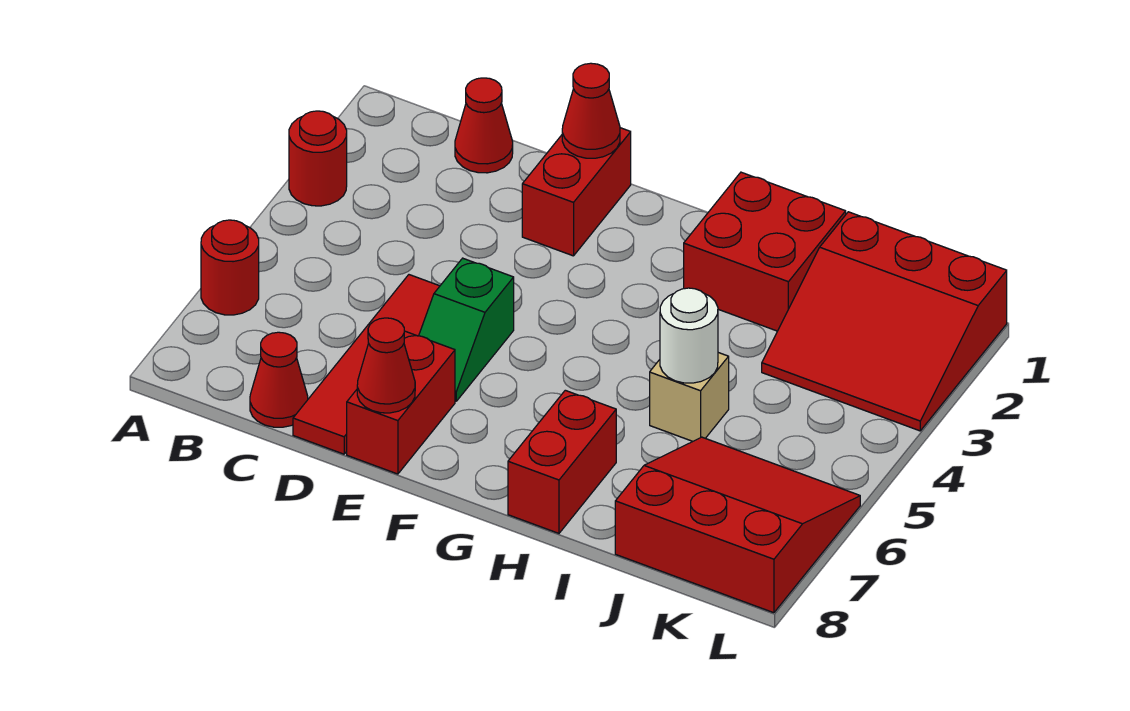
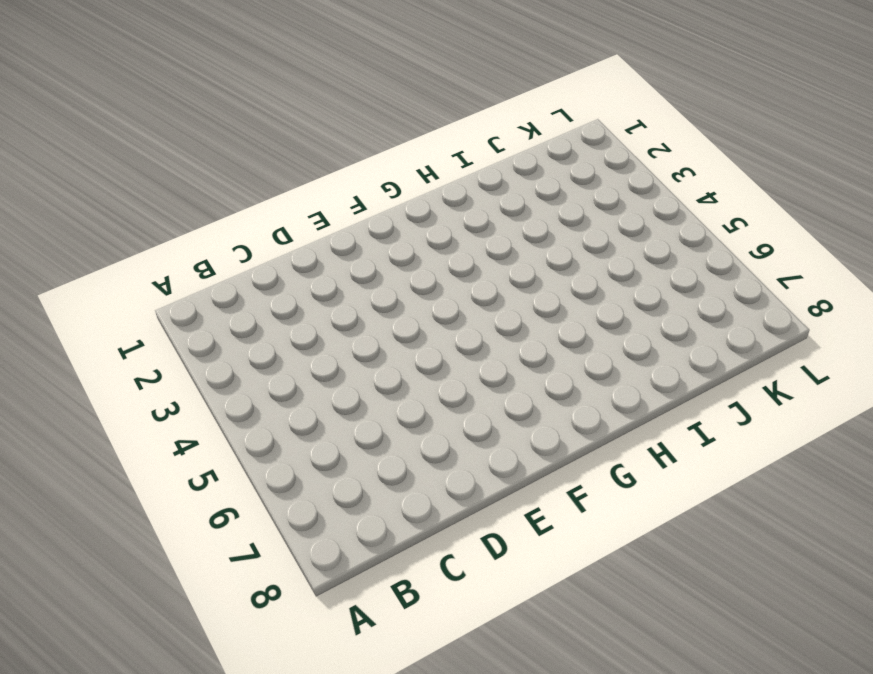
none -> red 1x1 round brick [289,111,347,206]
none -> red 1x1 round brick [201,220,259,315]
none -> red 1x1 cone [455,78,513,173]

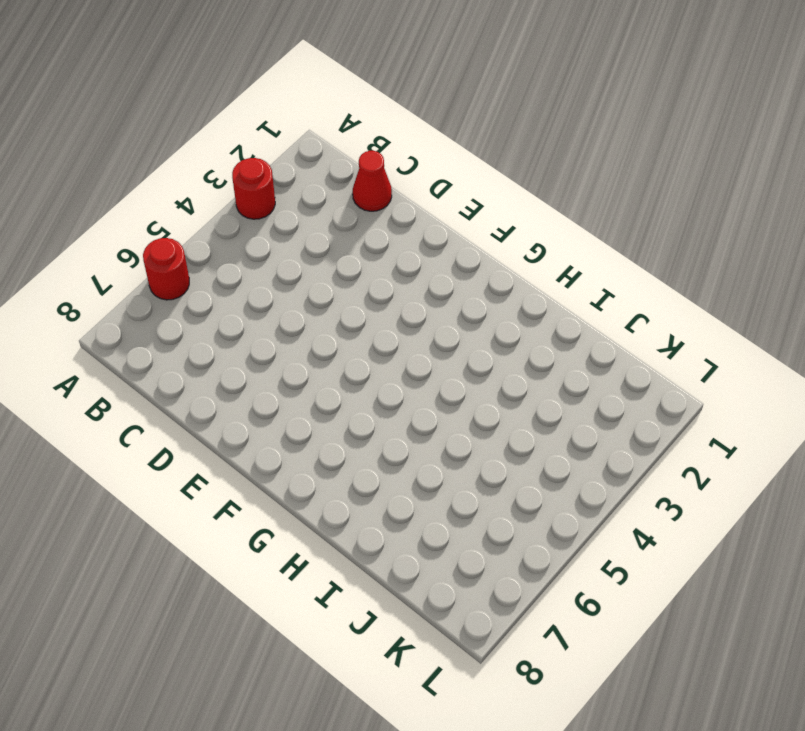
none -> red 1x1 cone [250,332,308,427]
none -> red 1x4 tile [293,275,440,454]
none -> red 1x2 brick [522,128,631,256]

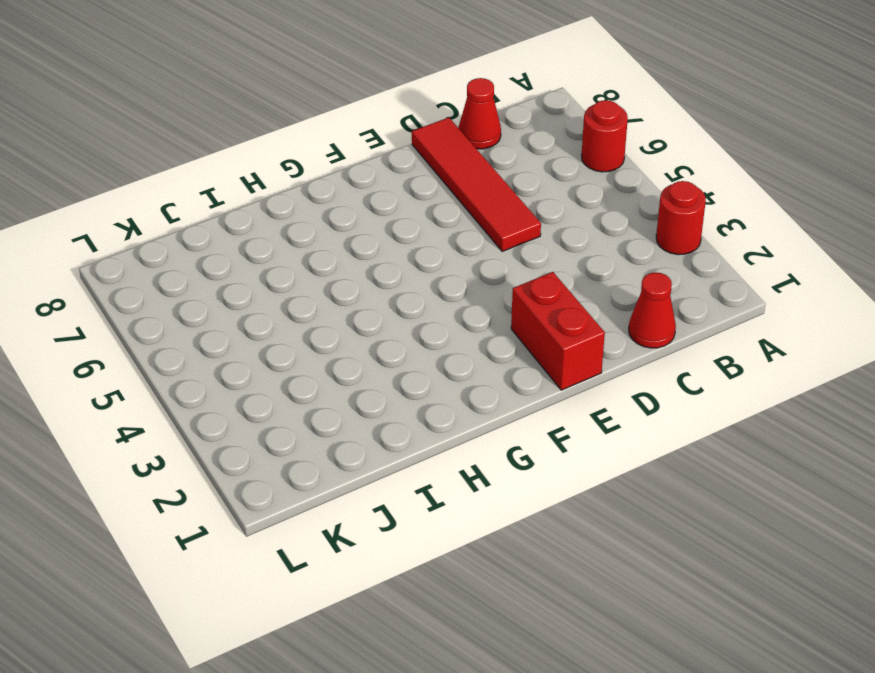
none -> green 1x2 slope [419,258,514,401]
none -> red 1x2 brick [347,331,455,474]
none -> red 2x2 brick [684,172,846,331]

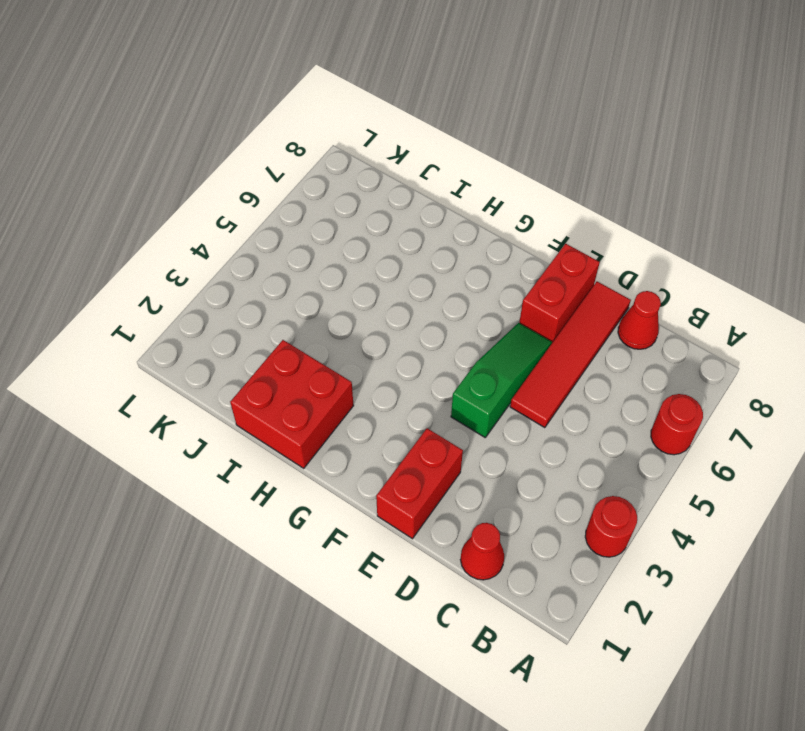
green 1x3 slope [451,323,552,437] -> green 1x2 slope [419,258,514,401]
none -> red 1x2 brick [508,390,616,533]
none -> tan 1x1 brick [650,353,729,441]
none -> red 3x3 slope [762,212,1007,431]

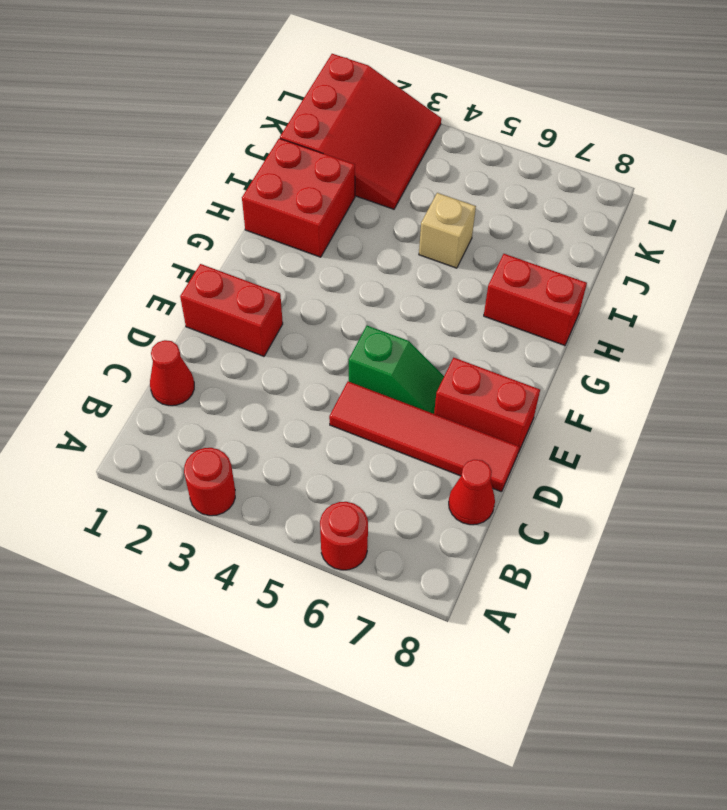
none -> red 3x3 slope [615,437,860,613]
none -> red 1x1 cone [562,63,620,158]
none -> red 1x1 cone [357,318,415,413]

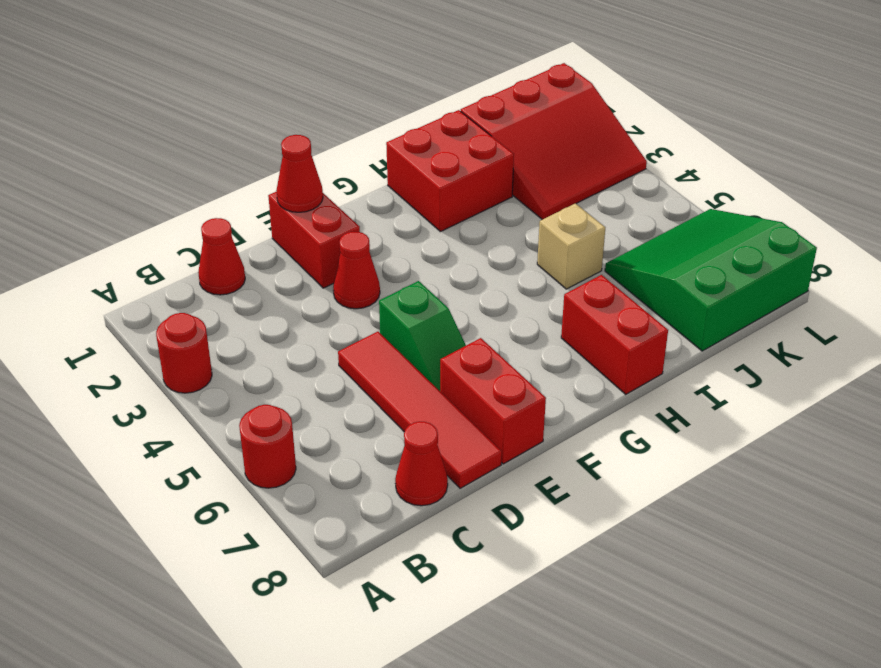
red 1x1 cone [333,232,380,309] -> red 1x1 cone moved to [357,318,415,413]
green 3x3 slope [605,209,817,351] -> red 3x3 slope [615,437,860,613]
none -> white 1x1 round brick [660,288,718,383]

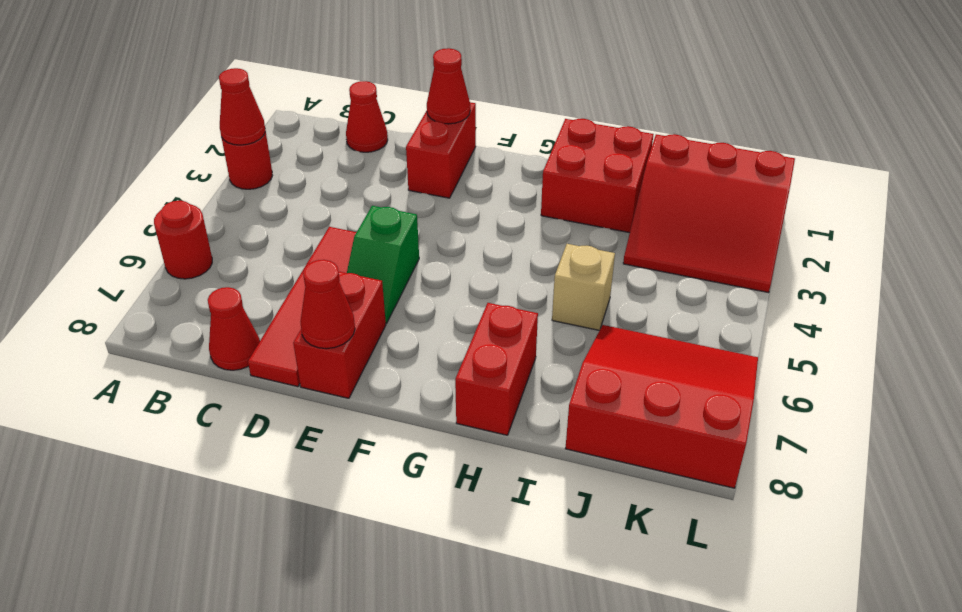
red 1x1 cone [219,68,265,145] -> none
none -> white 1x1 round brick [660,288,718,383]

